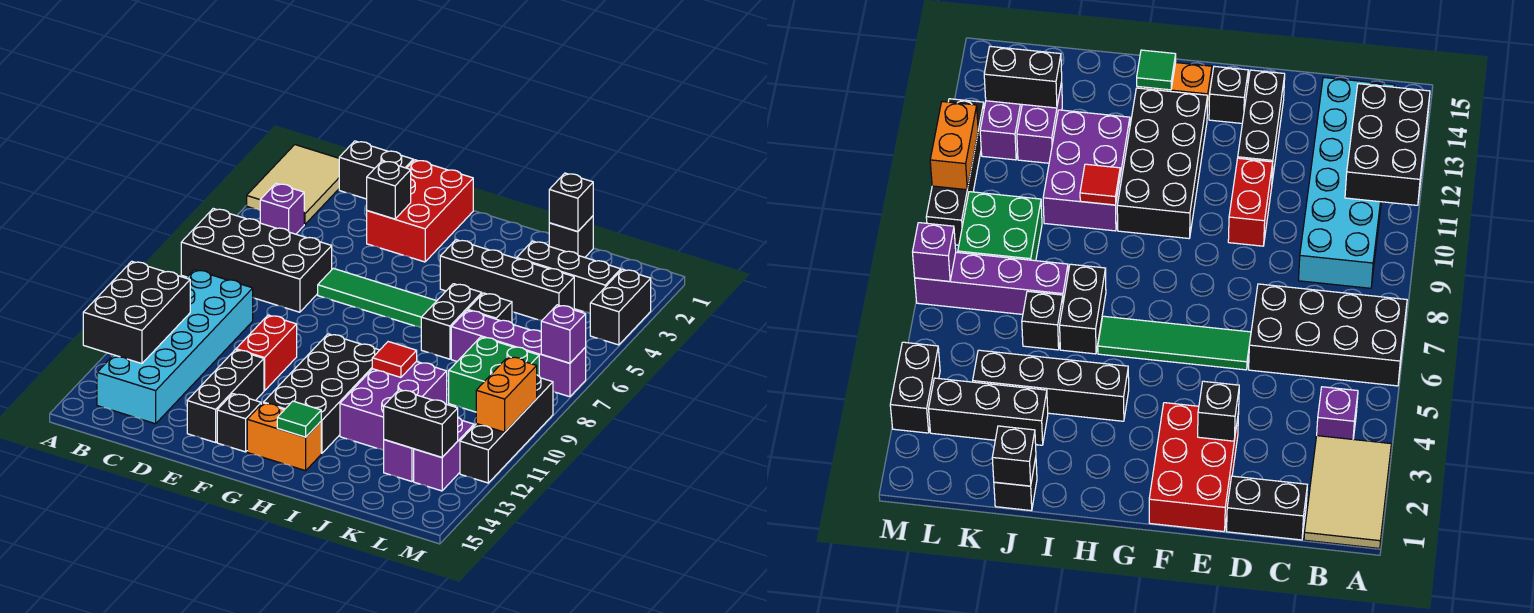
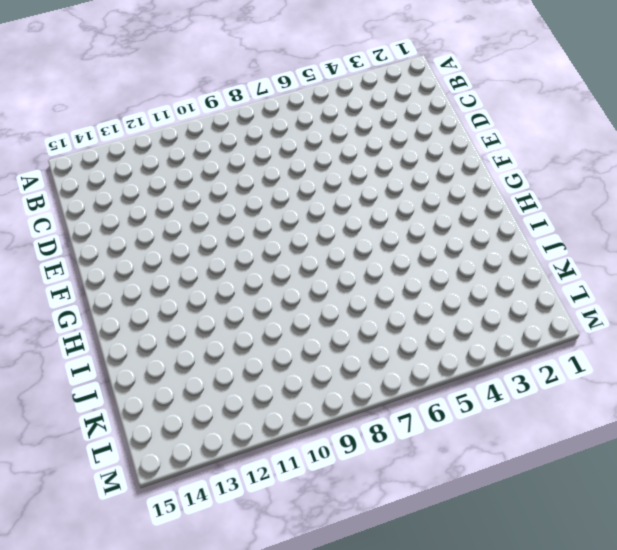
none -> tan 2x3 tile [247,145,339,224]
none -> black 2x4 brick [181,209,332,312]
none -> purple 1x1 brick [260,184,304,234]
none -> cyan 2x6 brick [97,270,253,424]

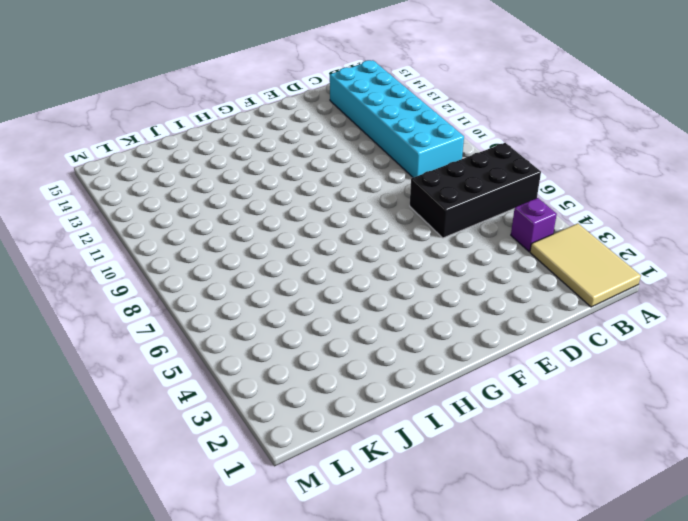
none -> black 1x2 brick [339,141,413,199]
none -> red 2x3 brick [367,160,473,262]
none -> green 1x4 tile [318,268,436,328]
none -> red 1x2 brick [236,315,297,391]

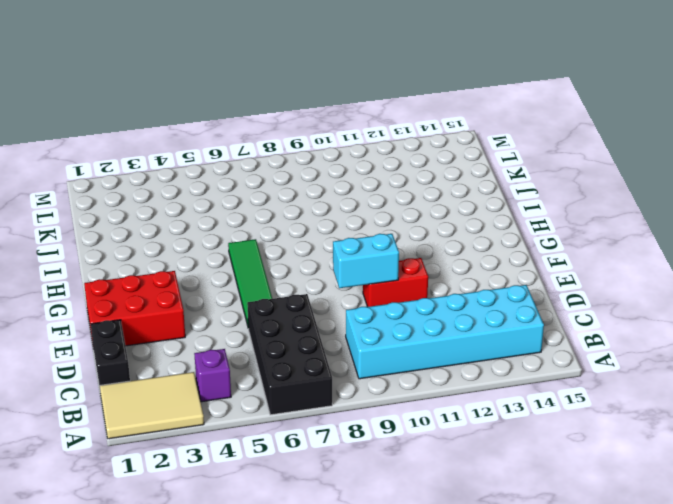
cyan 1x2 brick [333,234,399,288] -> none
none -> black 1x3 brick [187,350,264,442]
none -> black 1x1 brick [217,394,261,452]
none -> black 2x4 brick [264,334,379,453]
none -> orange 1x2 brick [247,403,321,471]

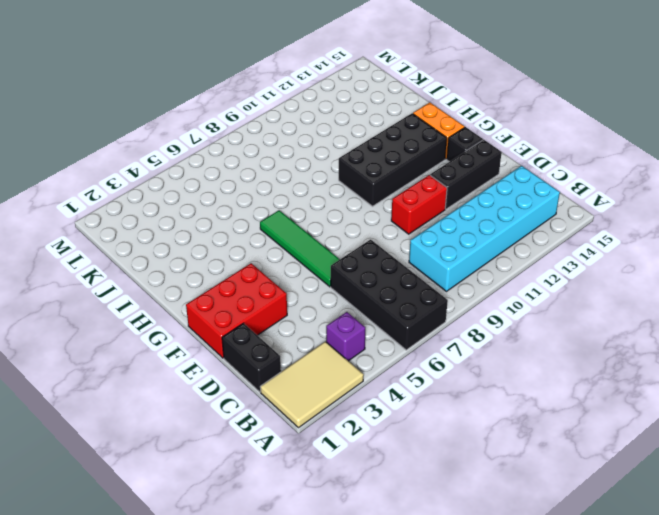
none -> black 1x4 brick [440,240,574,320]
none -> black 1x2 brick [421,284,482,359]
none -> purple 2x3 brick [340,361,447,450]
none -> black 1x1 brick [549,216,593,257]

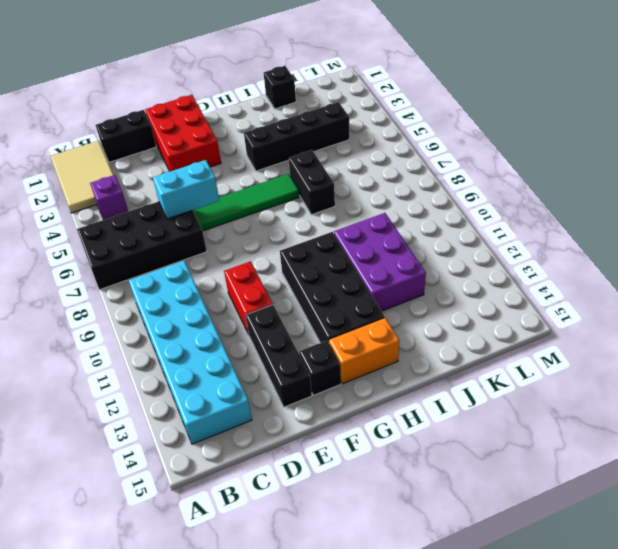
cyan 1x2 brick [153,160,219,219] -> none
none -> black 1x3 brick [517,241,621,313]
none -> black 1x1 brick [468,293,512,323]
none -> purple 1x4 brick [451,310,586,397]
none -> green 2x2 brick [449,337,539,412]

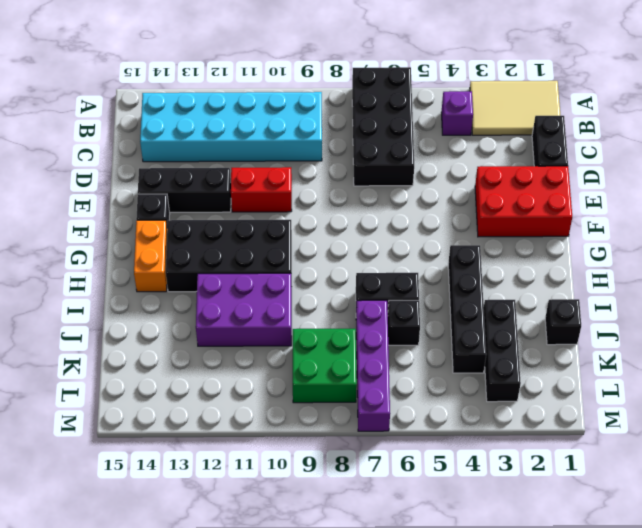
none -> green 1x4 tile [318,268,436,328]
none -> purple 1x2 brick [384,440,414,481]
none -> purple 1x2 brick [414,418,474,491]
none -> black 1x2 brick [590,269,651,345]

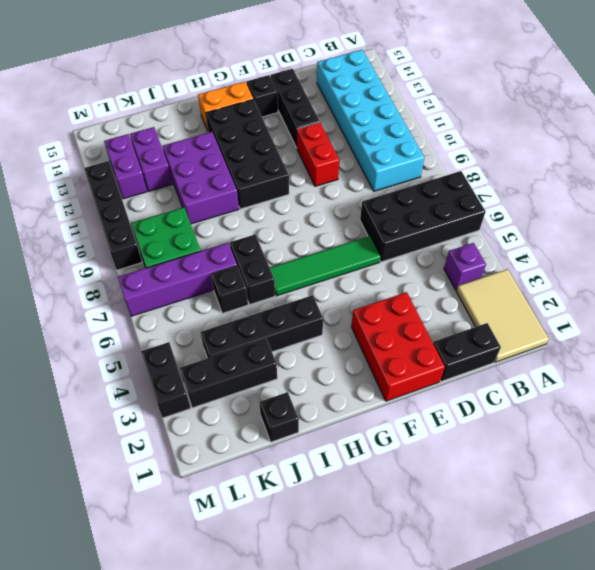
none -> black 2x3 brick [83,261,190,364]
none -> black 1x1 brick [367,161,411,219]
none -> green 1x1 tile [277,401,321,437]
none -> red 1x1 tile [372,342,417,377]

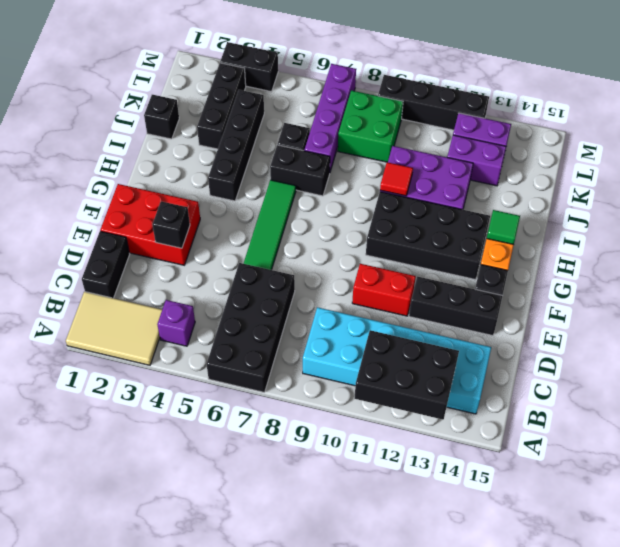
none -> black 1x1 brick [549,173,593,232]
none -> black 1x2 brick [384,390,458,457]
none -> purple 1x1 brick [541,305,586,363]
none -> orange 1x2 brick [476,357,537,432]

